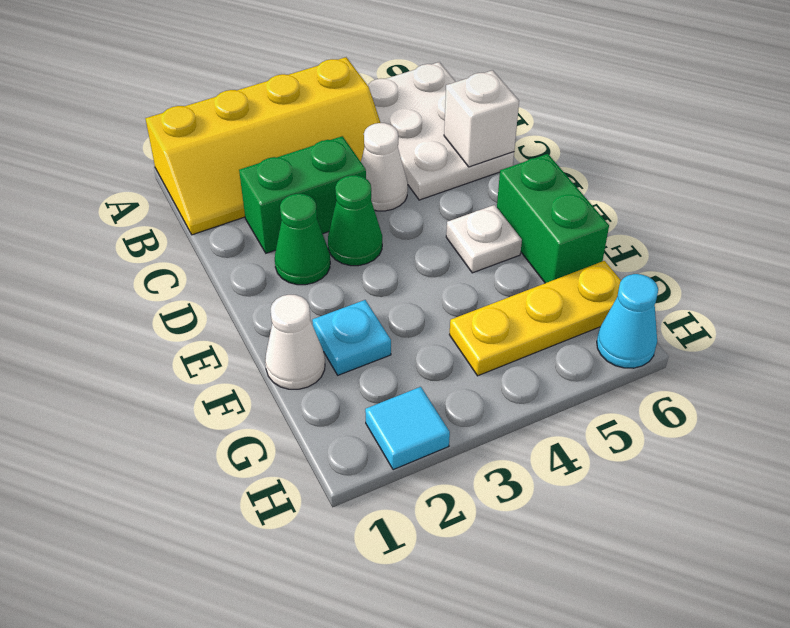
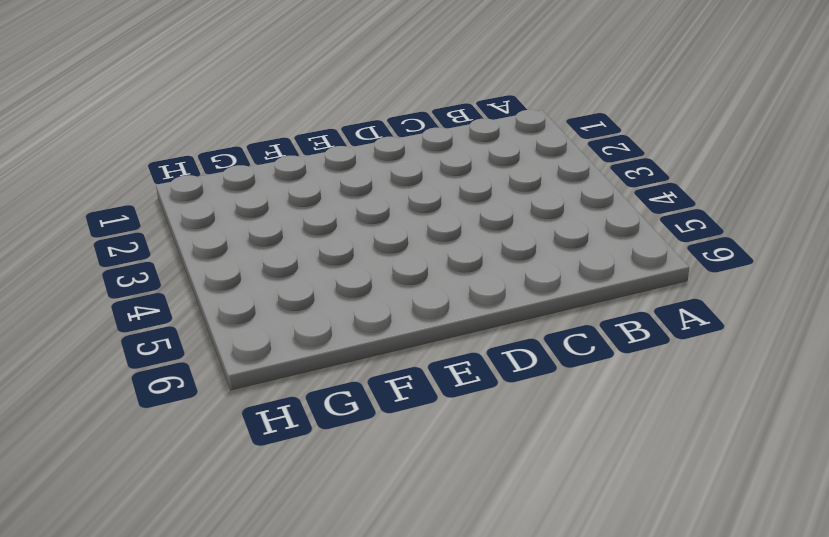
none -> yellow 2x4 slope [145,57,380,235]
none -> white 2x3 plate [367,62,514,200]
none -> green 1x2 brick [239,136,366,253]

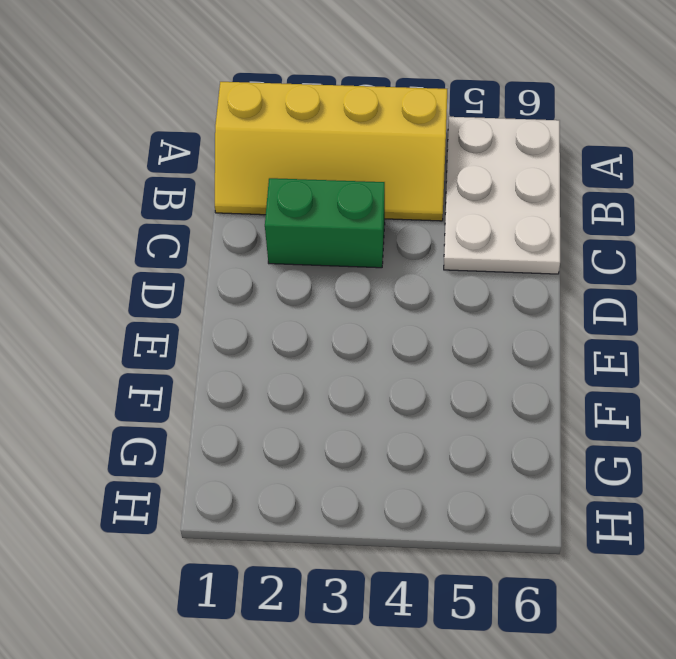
none -> white 1x1 cone [361,123,408,211]
none -> green 1x1 cone [275,194,330,285]
none -> green 1x1 cone [328,175,382,266]

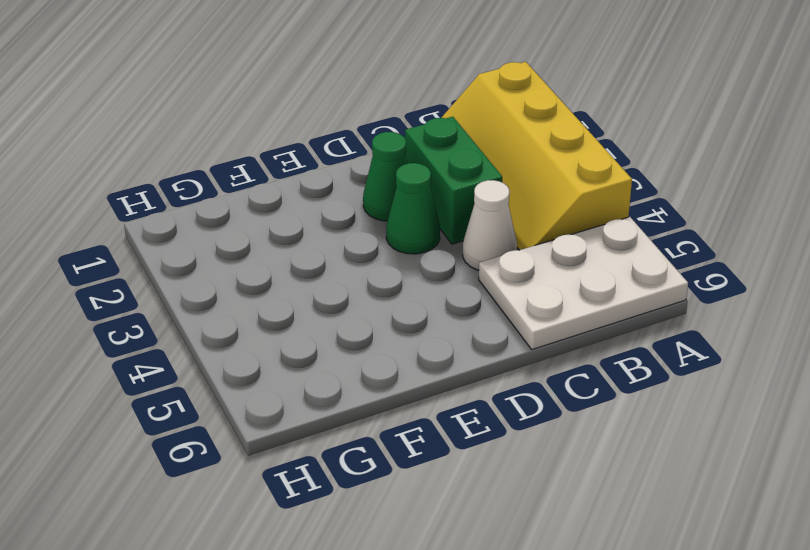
none -> white 1x1 plate [446,205,522,273]
none -> green 1x2 brick [497,154,609,283]
none -> white 1x1 cone [265,295,325,389]

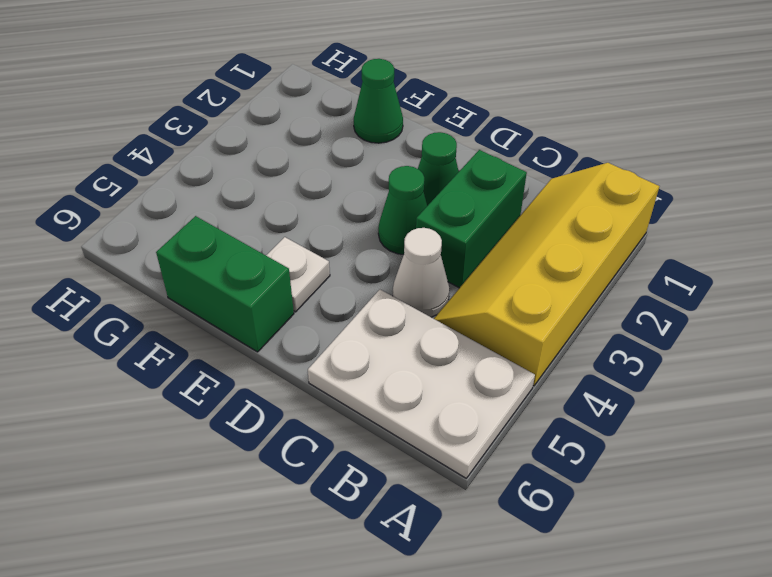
green 1x1 cone [354,59,403,143] -> white 1x1 cone [265,295,325,389]
none -> cyan 1x1 plate [312,300,391,375]
none -> yellow 1x3 plate [450,261,621,376]
none -> cyan 1x1 tile [365,387,450,470]

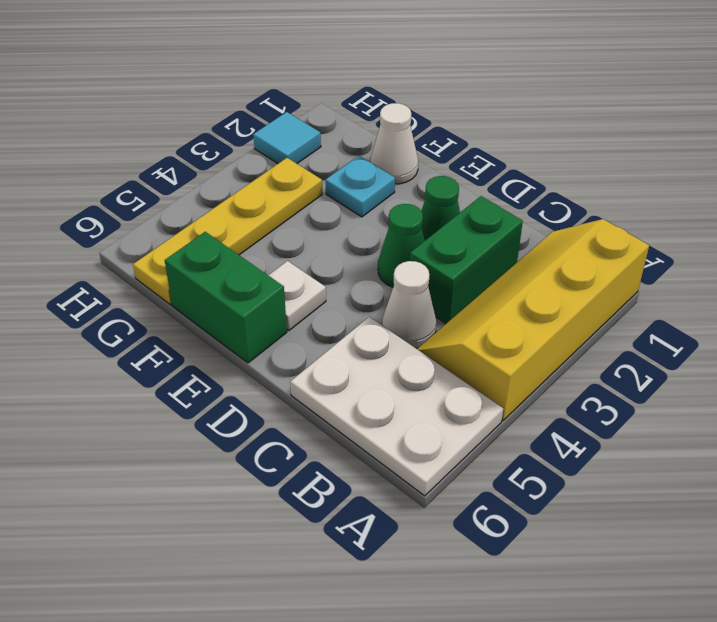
yellow 1x4 plate [133,158,322,305] -> yellow 1x3 plate [450,261,621,376]
none -> cyan 1x1 cone [597,274,658,368]
none -> white 1x1 brick [444,70,519,167]

